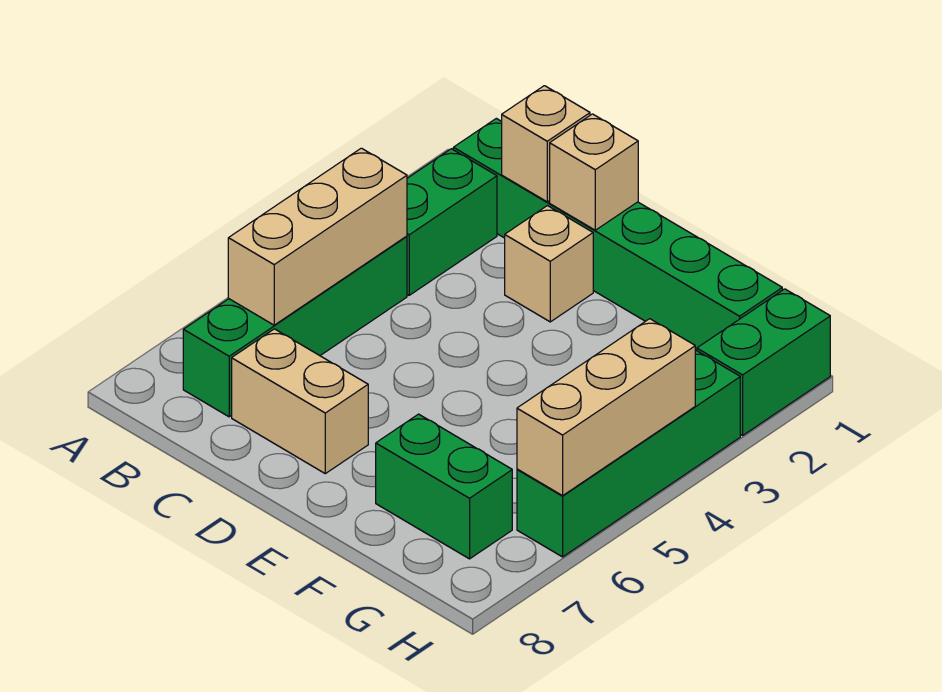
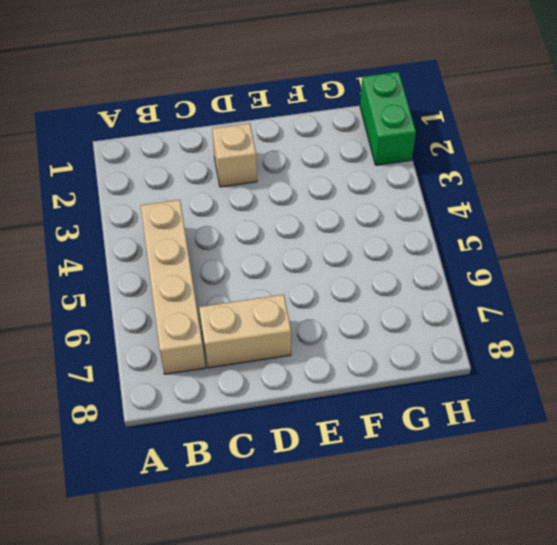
tan 1x4 brick [141,200,205,374] -> green 1x4 brick [183,236,407,417]
none -> green 1x6 brick [453,118,782,351]
none -> green 1x2 brick [407,149,497,295]
none -> green 1x2 brick [376,414,512,559]

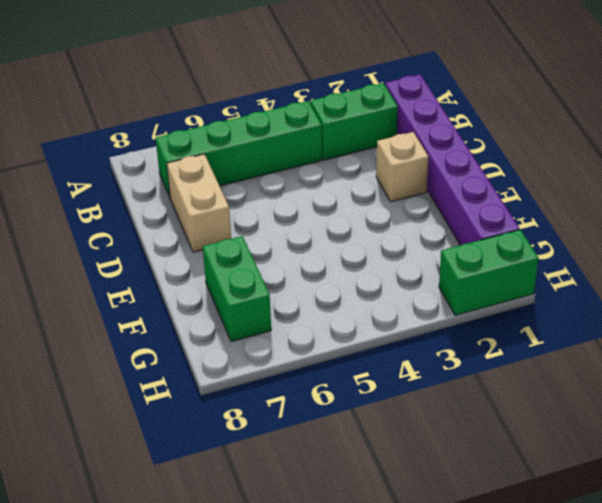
purple 1x6 brick [385,74,520,245] -> green 1x6 brick [453,118,782,351]
none -> green 1x4 brick [517,350,740,557]
none -> tan 1x3 brick [228,148,407,325]
none -> tan 1x1 brick [502,86,590,202]

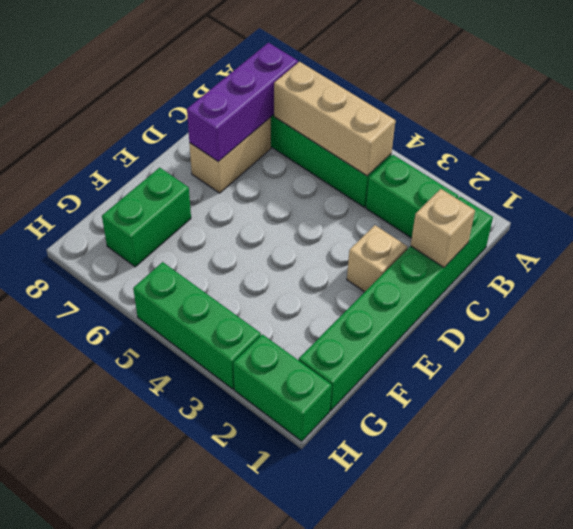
purple 1x3 brick [187,43,298,162] -> none
green 1x3 brick [133,262,261,389] -> green 1x4 brick [517,350,740,557]
none -> tan 1x1 brick [550,114,638,230]
none -> tan 1x3 brick [517,319,695,496]

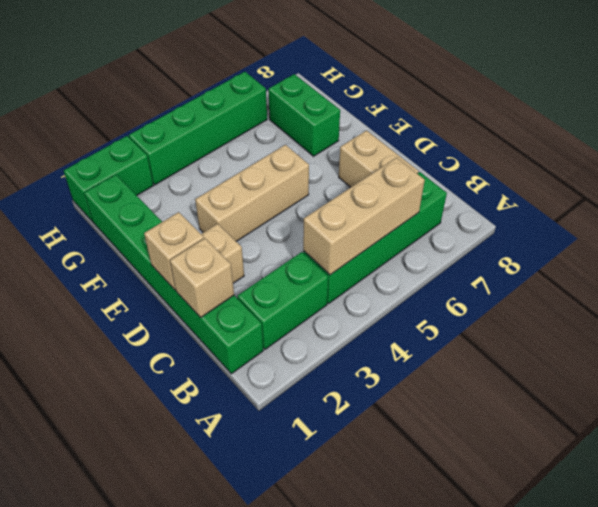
tan 1x3 brick [195,145,309,241] -> tan 1x3 brick moved to [517,319,695,496]

